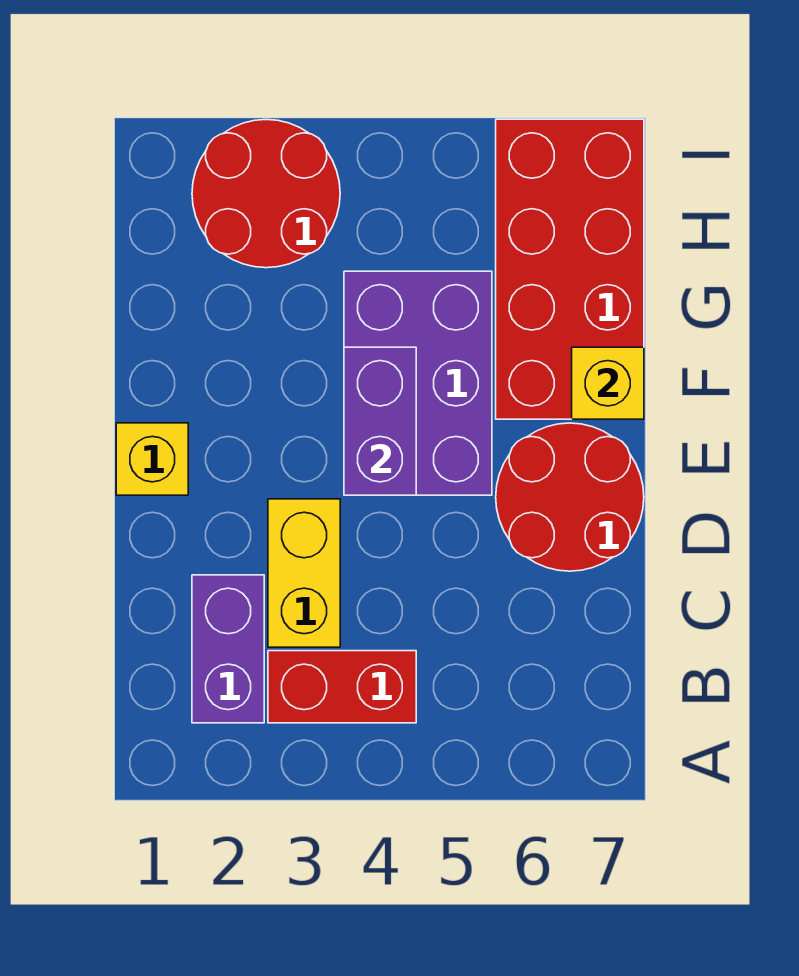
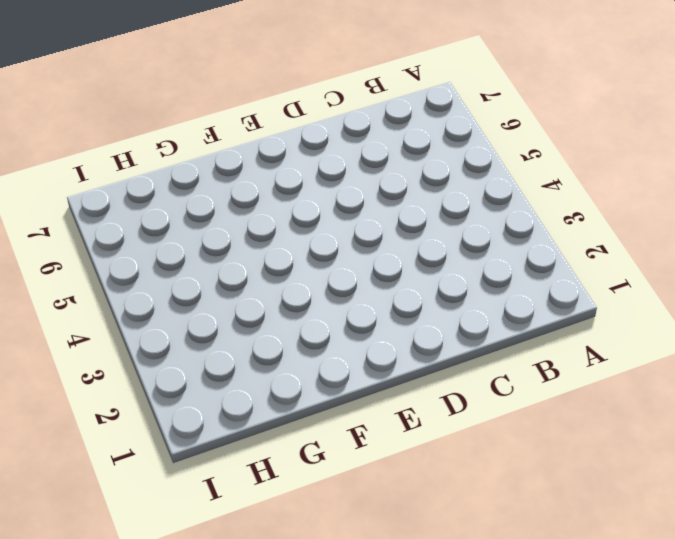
none -> purple 1x2 brick [192,575,264,723]
none -> red 1x2 brick [268,651,416,723]

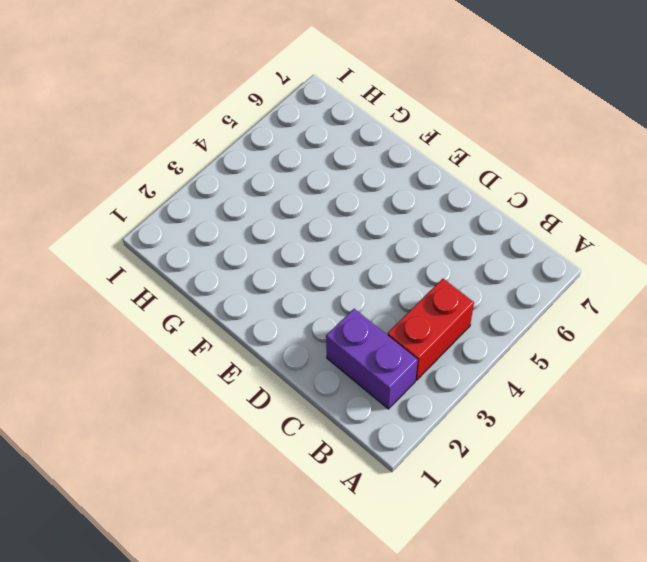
none -> yellow 1x2 brick [268,499,340,647]
none -> red 2x2 round brick [496,423,644,571]

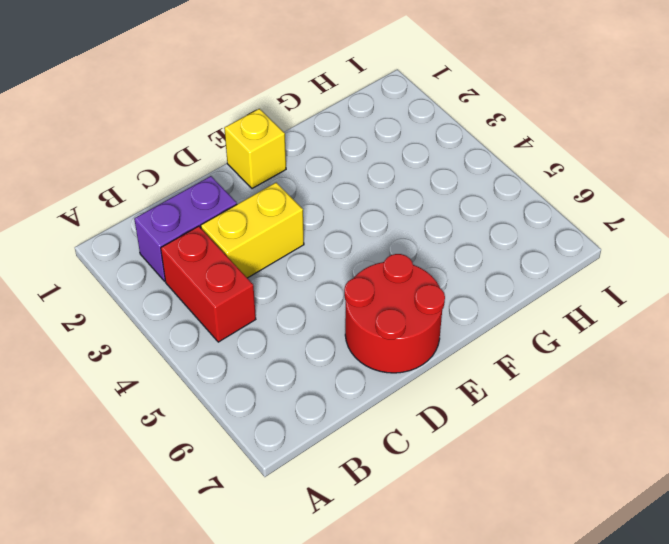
none -> purple 2x3 brick [344,271,492,495]
none -> red 2x4 brick [496,119,644,419]

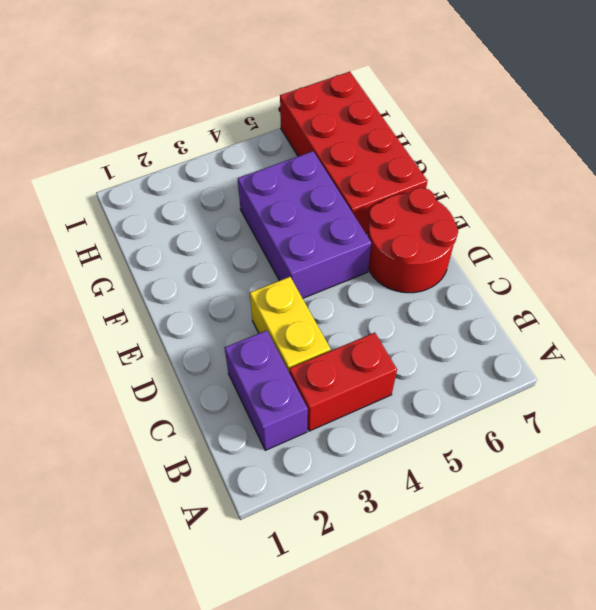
none -> yellow 1x1 brick [116,423,188,495]
none -> red 2x2 round brick [192,120,340,268]

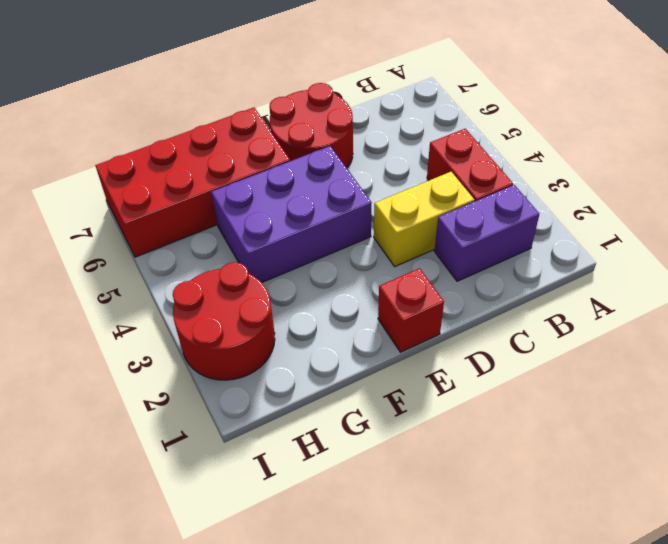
red 1x1 brick [378,268,444,352] -> yellow 1x1 brick [116,423,188,495]
none -> purple 1x2 brick [344,347,416,495]
none -> yellow 1x1 brick [572,347,644,419]

